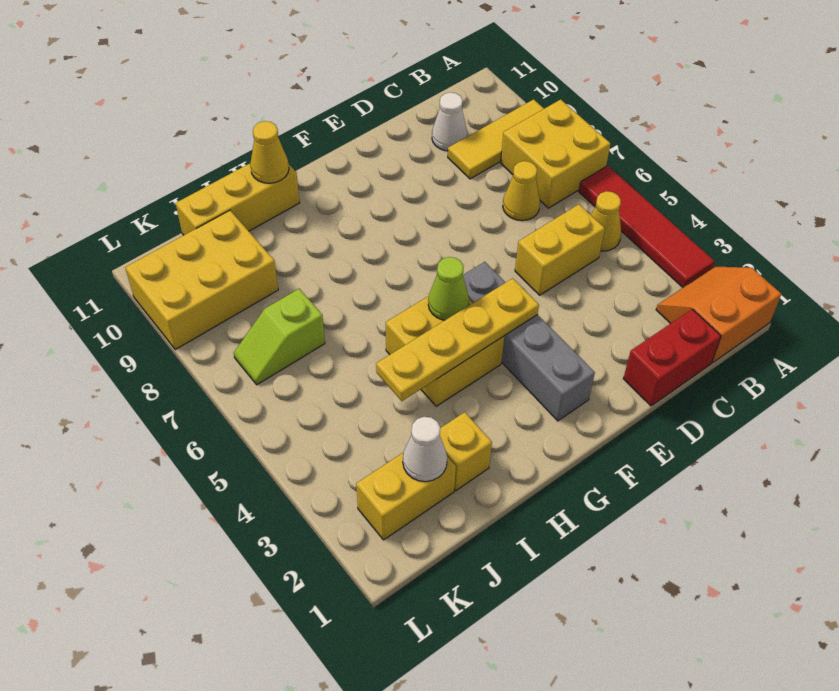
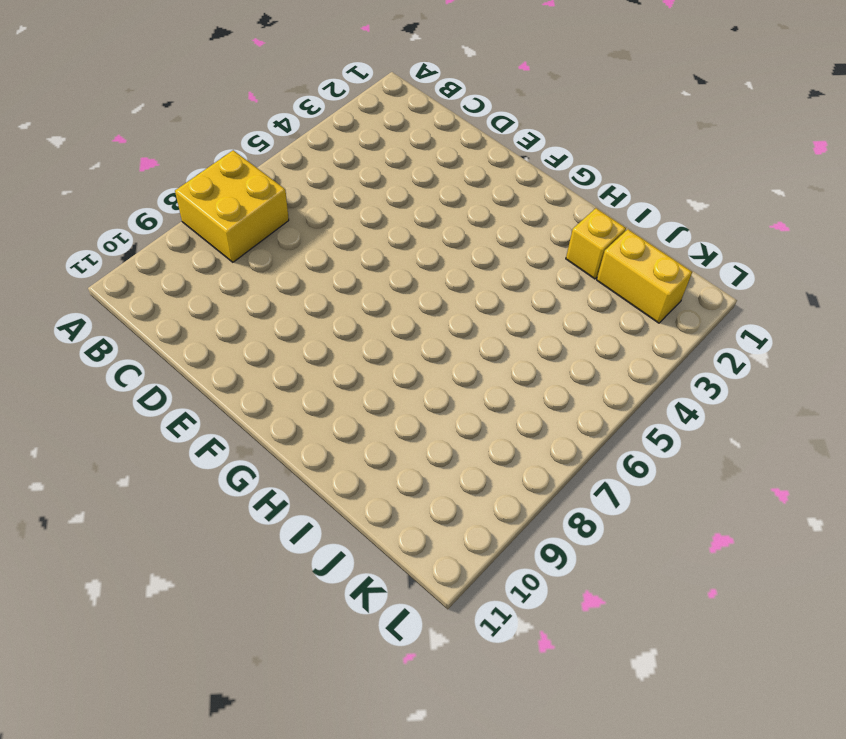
none -> orange 2x2 slope [656,267,781,363]
none -> red 1x4 tile [579,166,715,287]
none -> yellow 1x3 tile [448,99,544,179]

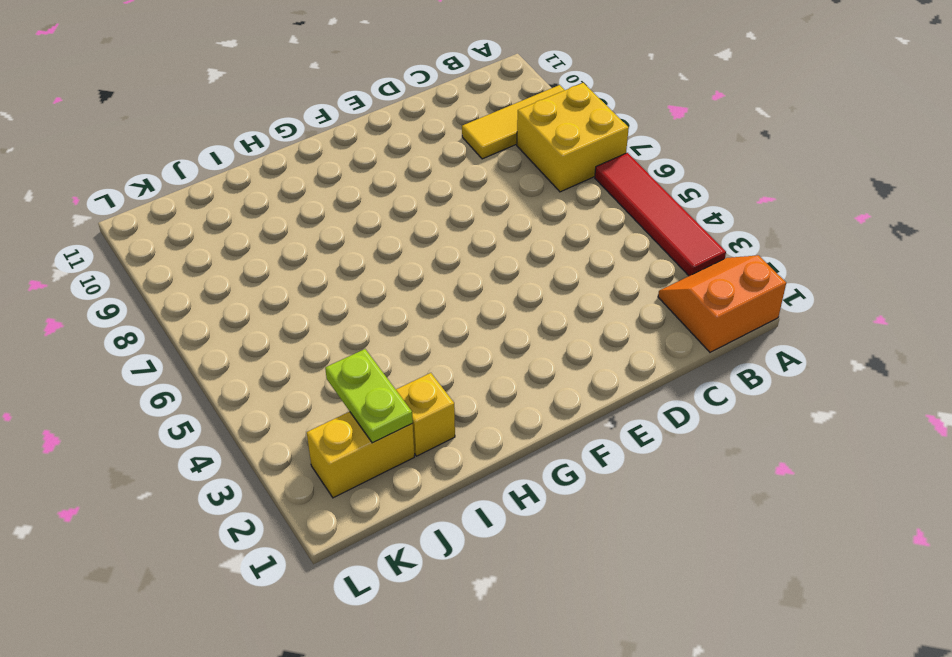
lime 1x2 plate [325,349,413,443] -> white 1x1 cone [403,417,447,482]
none -> yellow 1x1 cone [591,191,621,251]
none -> red 1x2 brick [623,309,721,406]
none -> yellow 1x2 brick [515,204,605,295]

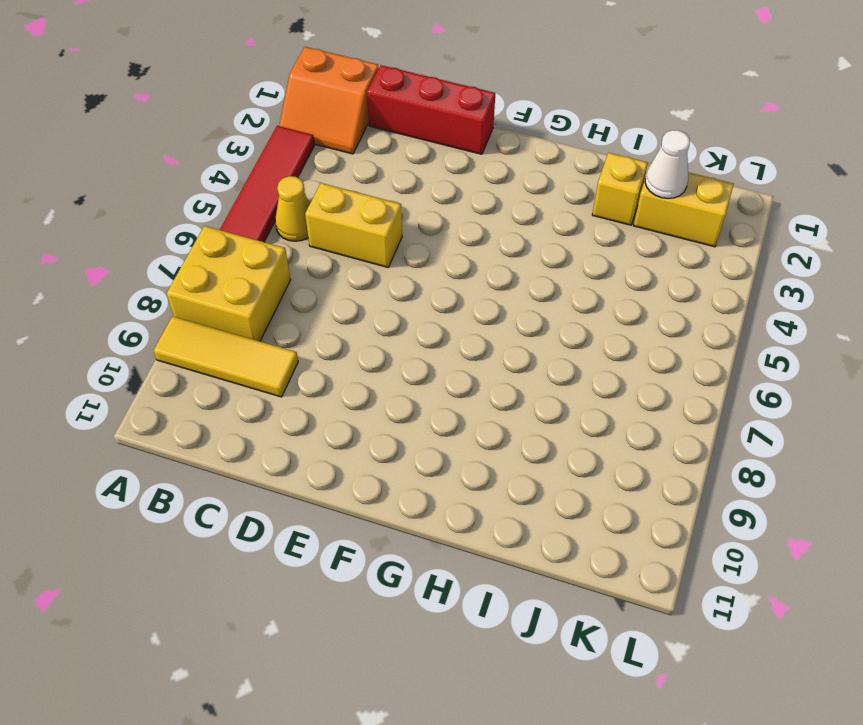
red 1x3 brick [367,65,495,154] -> red 1x2 brick [623,309,721,406]
none -> yellow 1x1 cone [503,161,540,221]
none -> white 1x1 cone [432,92,467,151]
none -> grey 1x4 brick [463,262,595,421]

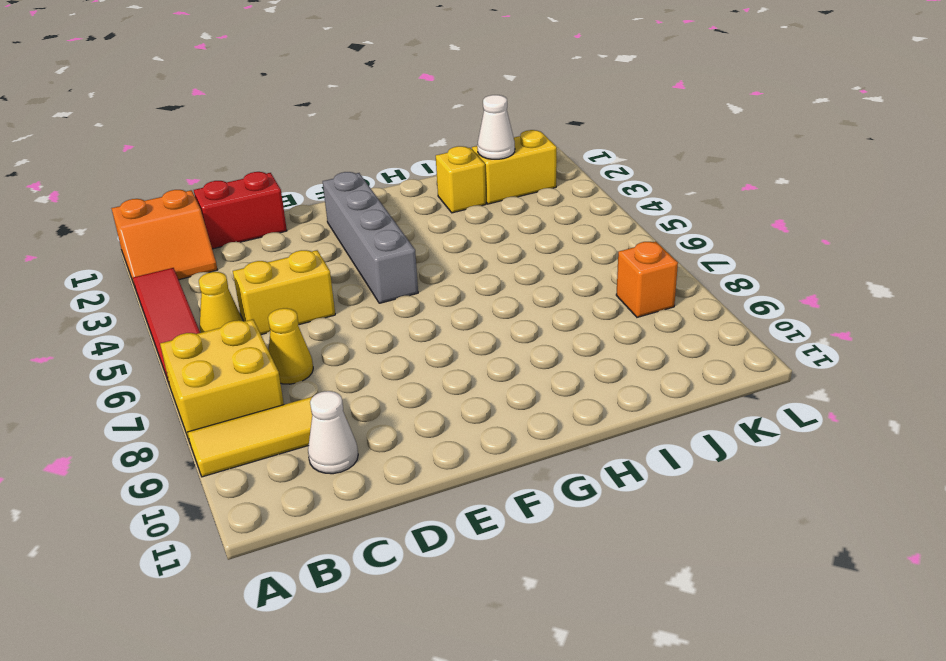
orange 1x1 brick [616,242,678,317] -> none
none -> yellow 2x2 brick [386,296,504,406]
none -> yellow 1x3 brick [176,164,299,235]
none -> lime 1x2 slope [234,289,325,385]

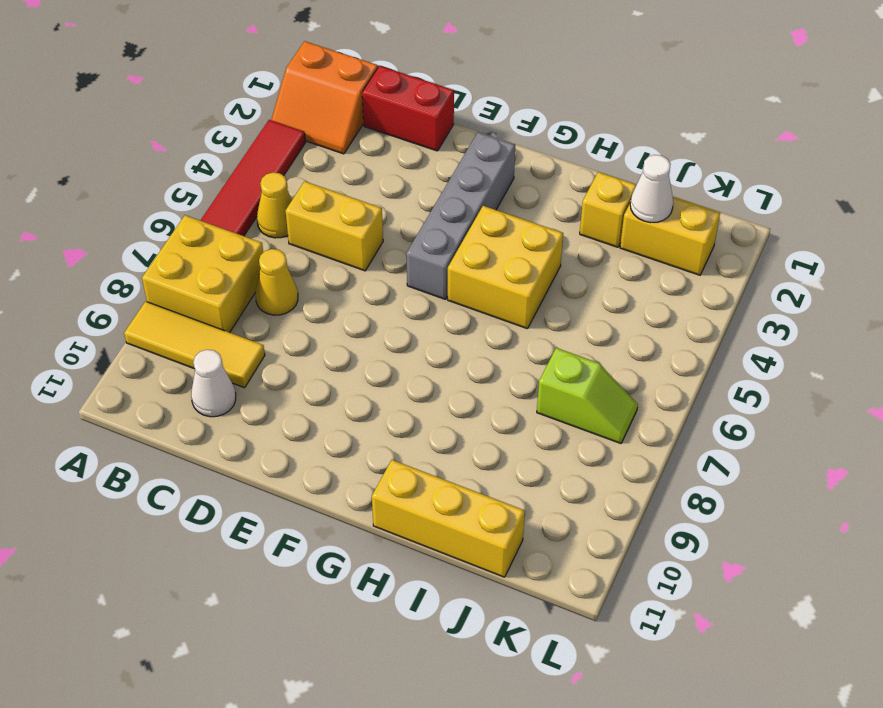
none -> yellow 2x3 brick [125,210,278,349]
none -> yellow 1x4 plate [376,278,539,401]
none -> lime 1x1 cone [428,257,469,320]

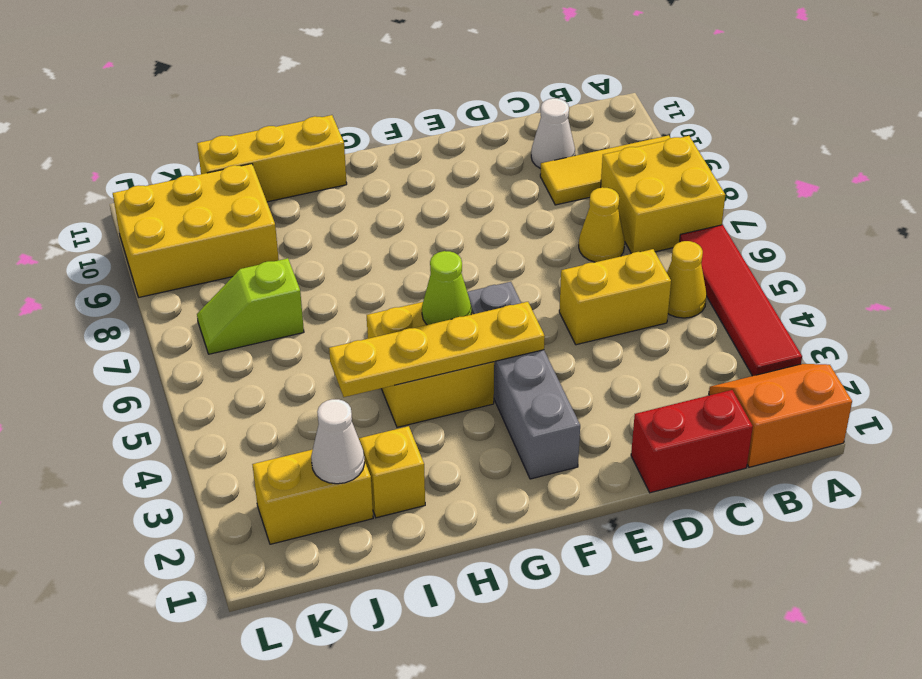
none -> yellow 1x1 cone [250,121,289,183]

